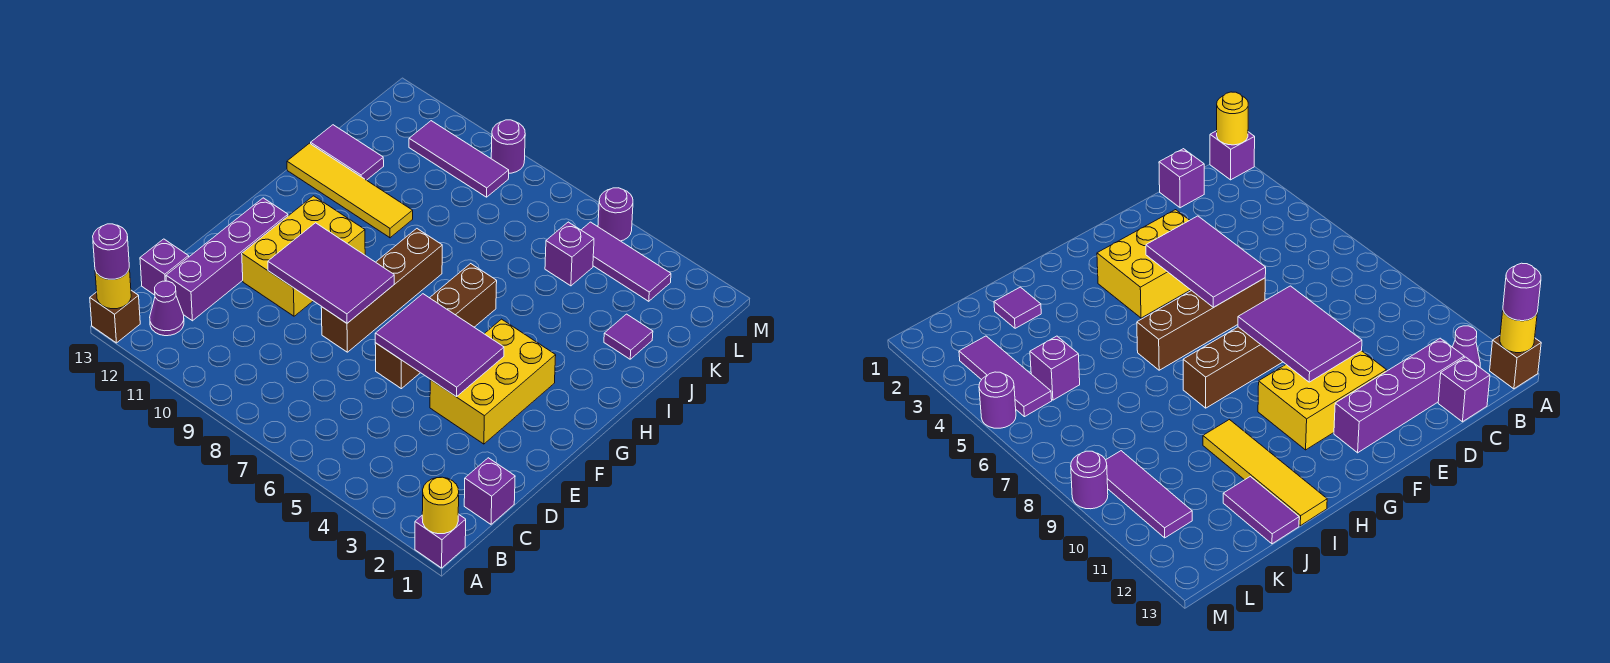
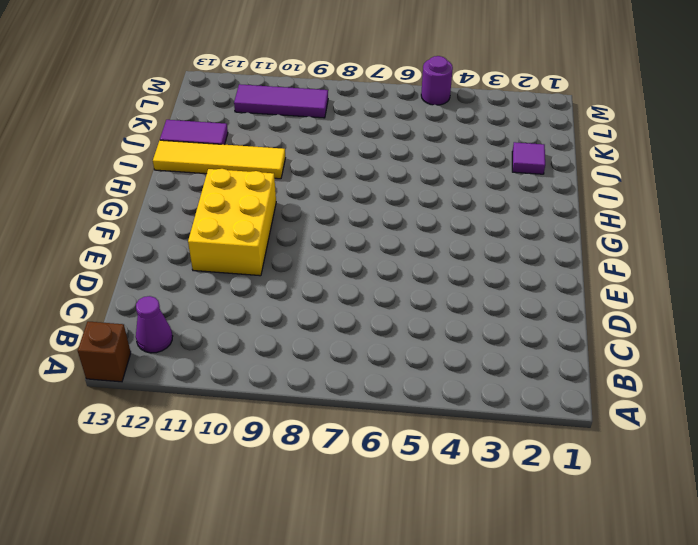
none -> purple 1x1 brick [415,514,466,568]
none -> purple 1x1 brick [464,458,515,524]
none -> purple 1x4 brick [166,198,288,321]

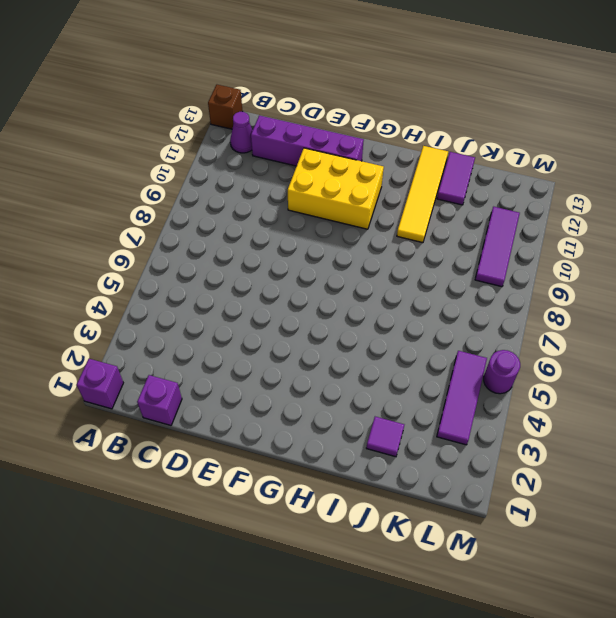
none -> purple 1x1 brick [140,239,189,295]
none -> yellow 2x3 brick [430,319,556,444]
none -> brown 1x4 brick [375,264,497,389]

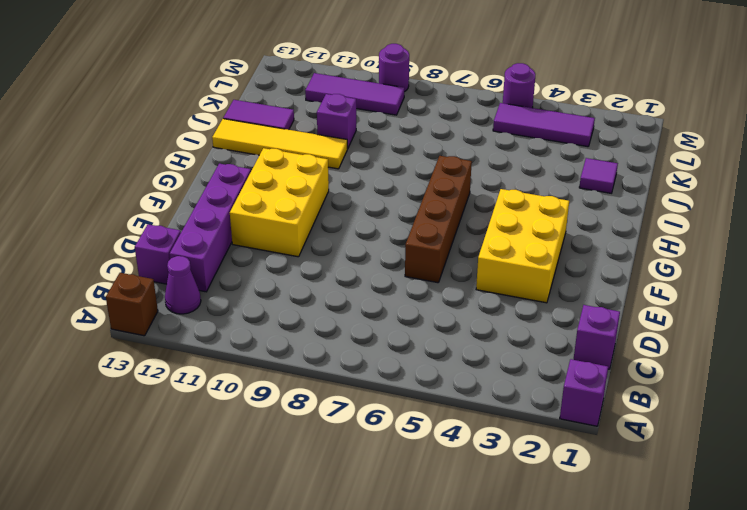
purple 1x1 brick [317,94,356,149] -> purple 1x1 brick moved to [545,222,594,286]
none -> brown 1x4 brick [321,229,442,352]
none -> yellow 1x1 round brick [422,477,459,534]
none -> yellow 1x1 round brick [95,268,131,309]

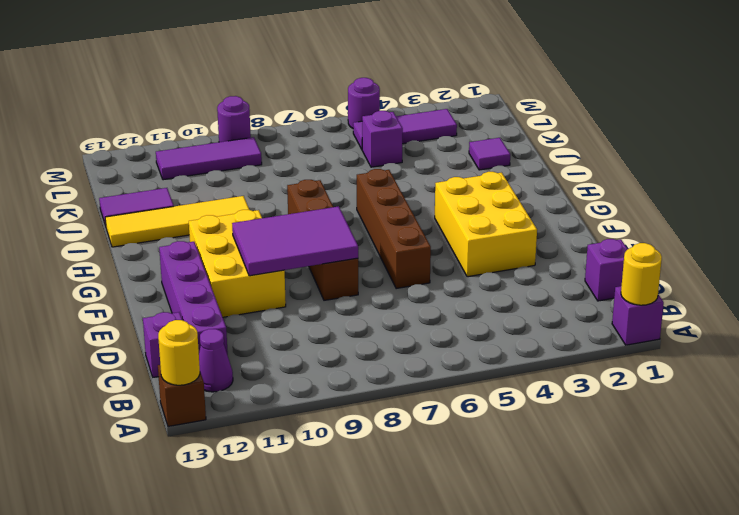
none -> purple 2x3 tile [375,294,504,397]
none -> purple 1x1 round brick [93,224,129,279]

